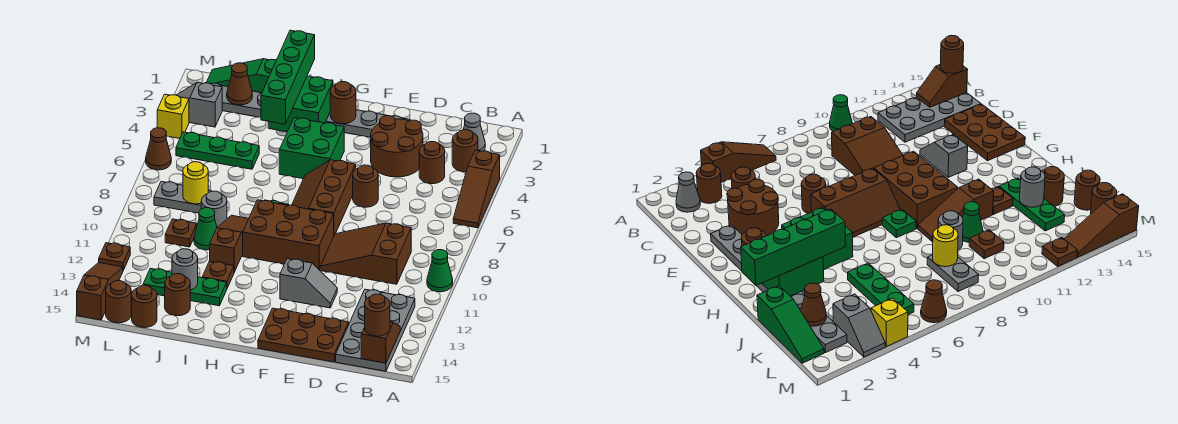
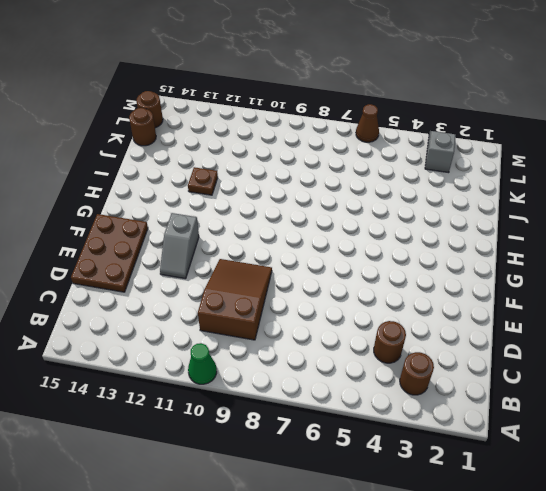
none -> brown 1x3 slope [453,150,500,228]
none -> grey 1x1 cone [463,113,485,151]
none -> grey 2x4 plate [336,289,415,371]
none -> brown 2x2 round brick [371,116,423,177]

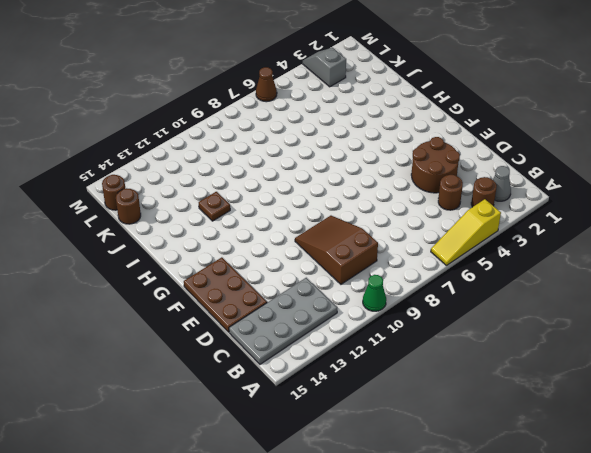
yellow 1x3 slope [431,199,501,266] -> brown 1x3 slope [453,150,500,228]
none -> grey 1x8 plate [211,83,411,137]
none -> brown 1x1 round brick [353,165,378,207]
none -> grey 1x2 slope [280,259,337,308]
none -> brown 2x3 slope [292,160,356,235]

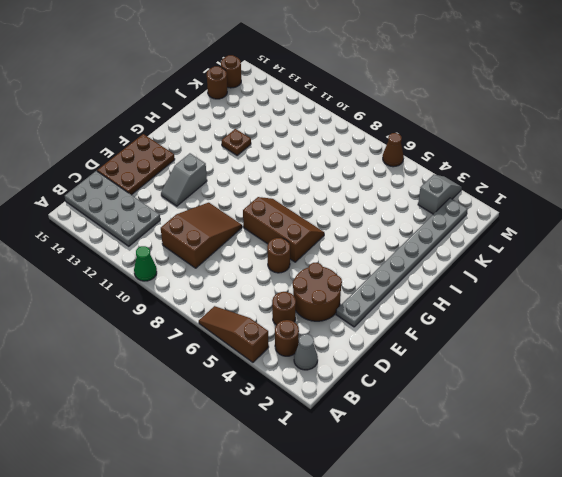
none -> brown 2x3 brick [243,200,334,270]
none -> green 2x2 brick [279,118,344,179]
none -> green 1x1 plate [882,209,916,238]
none -> brown 1x3 slope [210,215,249,272]

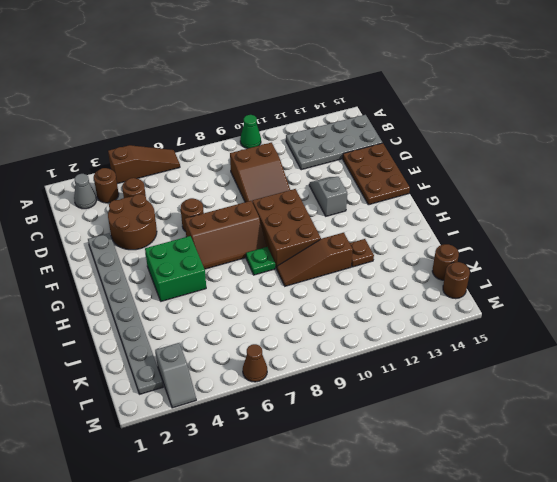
none -> green 1x3 plate [143,268,227,306]
none -> green 1x3 slope [206,59,276,93]
none -> green 1x3 plate [176,132,259,169]
none -> grey 1x1 round brick [201,191,227,227]

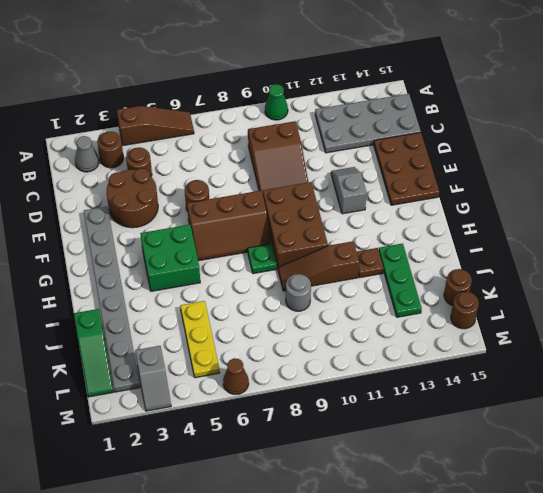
yellow 1x3 plate [181,301,220,378] -> green 1x3 plate [176,132,259,169]
none -> green 1x1 cone [194,208,217,250]
none -> brown 1x1 round brick [165,274,190,316]
none -> grey 1x2 plate [154,181,211,213]
none -> brown 1x1 plate [165,219,197,247]

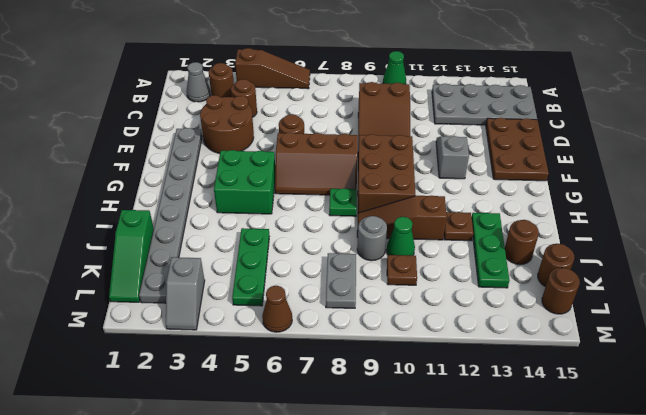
none -> yellow 1x1 brick [157,94,189,139]
none -> brown 1x1 plate [99,243,130,270]
none -> brown 1x3 slope [77,263,123,320]
none -> brown 1x2 slope [361,322,400,363]

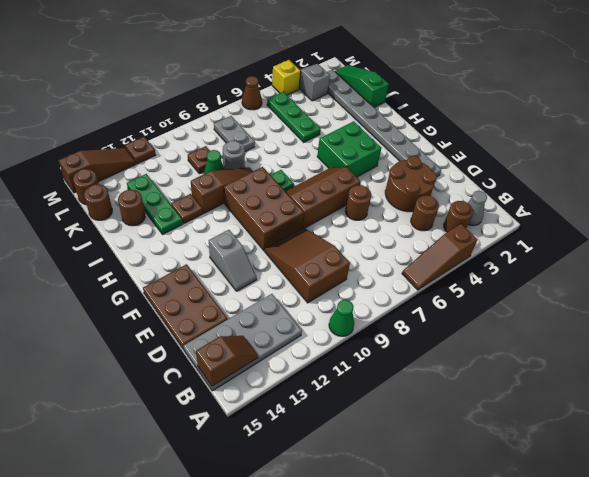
none -> brown 1x1 round brick [330,82,356,124]
none -> green 2x2 brick [268,76,333,132]
none -> grey 1x1 round brick [172,249,198,290]
none -> brown 1x1 cone [227,63,252,105]

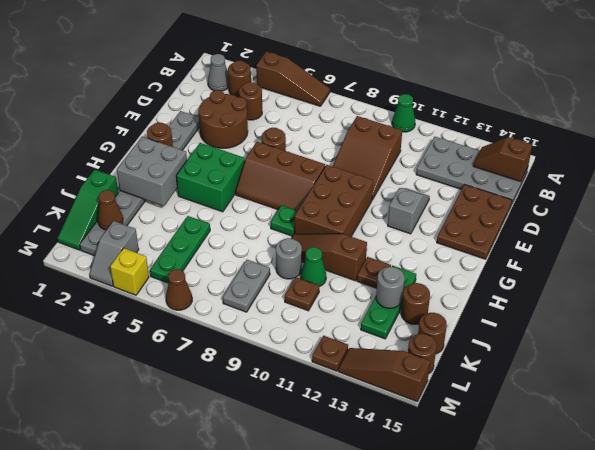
grey 2x2 brick [117,137,187,206] -> green 2x2 brick [268,76,333,132]
none -> yellow 1x1 round brick [183,162,208,204]
none -> brown 1x1 round brick [365,294,390,336]
none -> green 1x4 brick [261,30,315,124]

